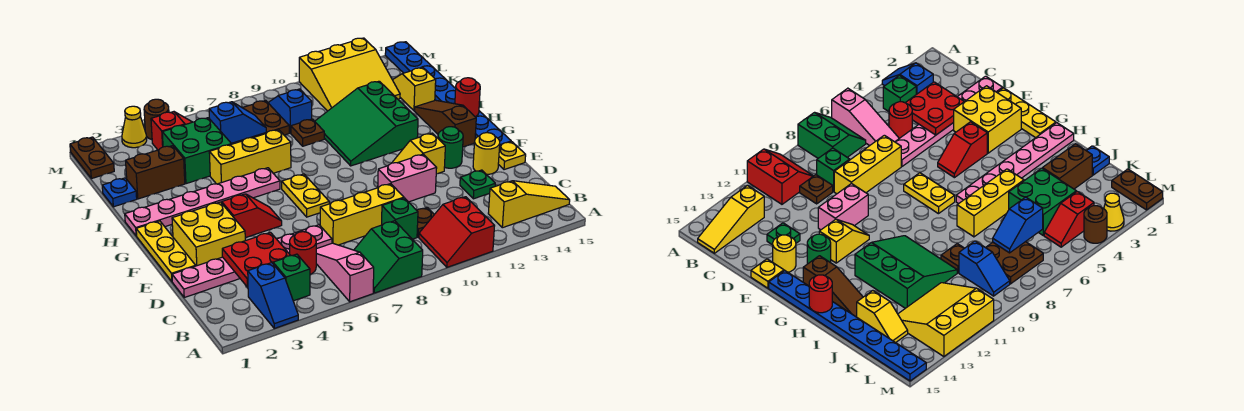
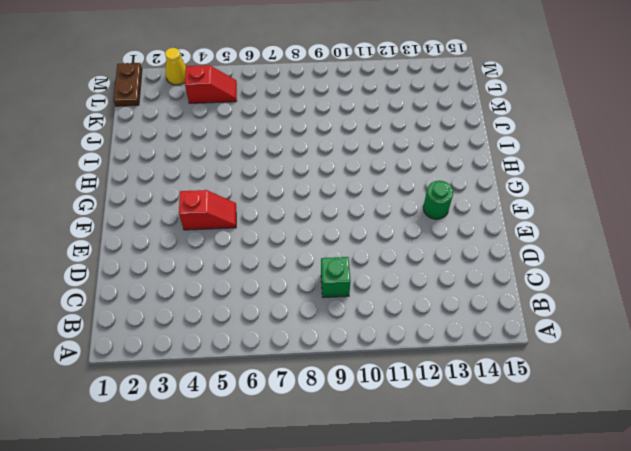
none -> blue 1x2 slope [248,263,298,328]
none -> pink 1x3 slope [316,243,374,302]
none -> green 2x2 slope [354,221,423,293]
none -> red 2x2 slope [419,197,494,267]

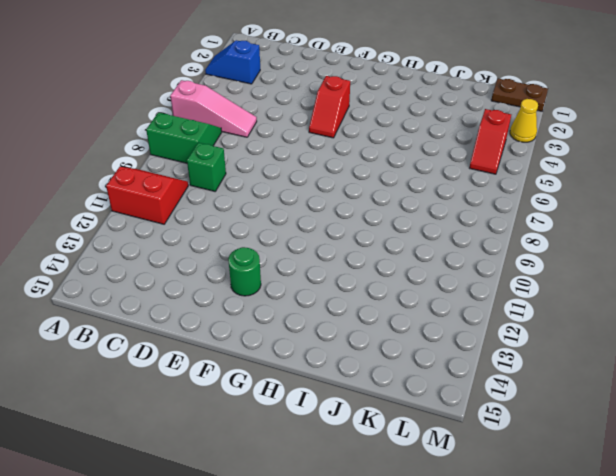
none -> green 1x1 brick [273,254,310,301]
none -> yellow 1x3 slope [488,181,570,228]
none -> red 1x1 round brick [290,232,316,274]
none -> brown 1x1 plate [417,207,434,237]

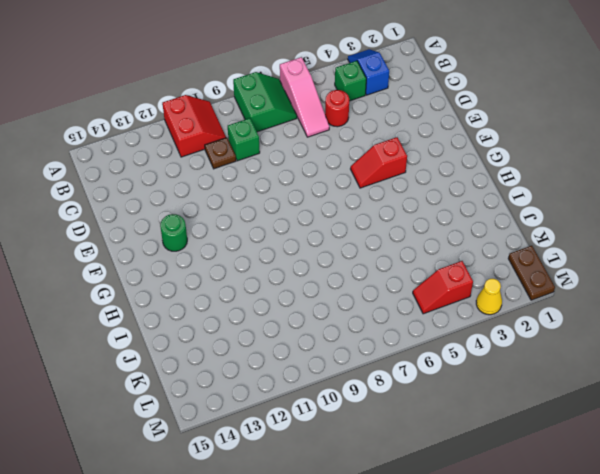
none -> yellow 1x3 slope [488,181,570,228]
none -> pink 1x6 plate [172,225,332,297]
none -> yellow 1x3 brick [320,184,404,245]
none -> green 1x1 plate [460,170,495,199]

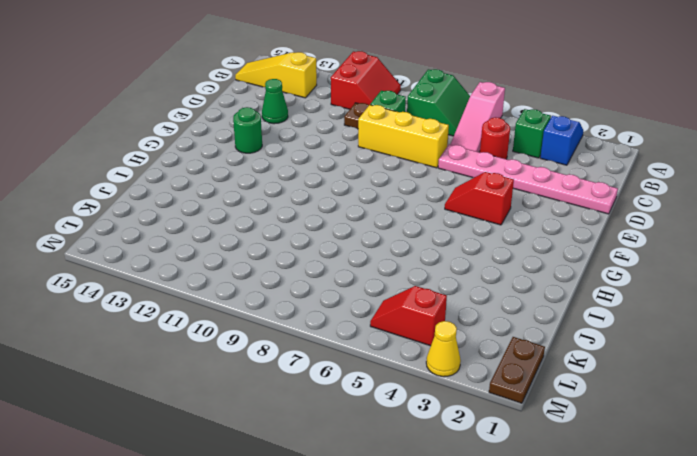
green 1x1 cone [262,79,288,124] -> green 1x1 plate [460,170,495,199]
none -> yellow 1x3 plate [136,221,196,281]
none -> yellow 2x2 brick [172,202,245,266]
none -> pink 1x2 brick [378,154,437,202]
none -> yellow 1x1 round brick [473,133,500,174]

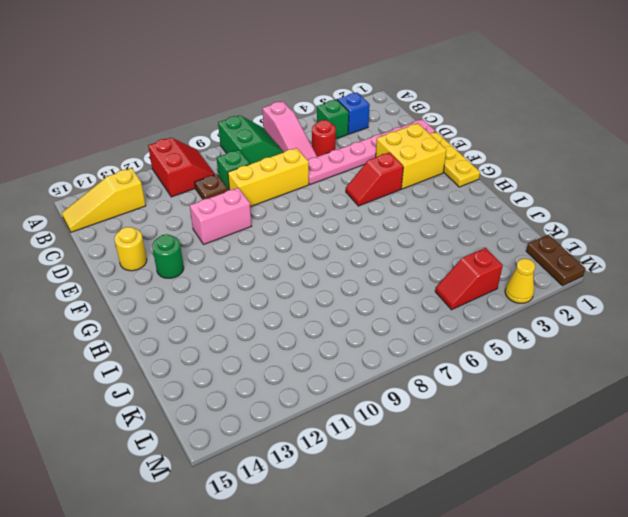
none -> green 1x1 plate [460,170,495,199]
none -> yellow 1x1 plate [498,142,526,170]
none -> yellow 1x2 plate [282,174,329,217]
none -> yellow 1x2 slope [392,133,445,174]

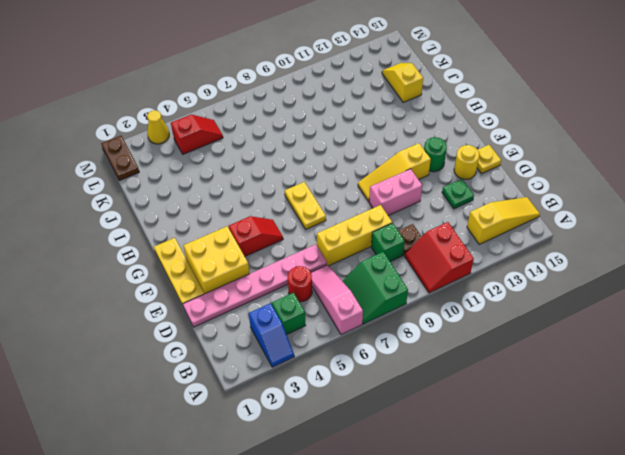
yellow 1x3 slope [358,143,431,201] -> yellow 1x2 slope [392,133,445,174]
none -> blue 1x8 plate [385,42,511,145]
none -> brown 1x3 slope [415,100,476,147]
none -> pink 1x6 plate [125,168,280,236]
none -> green 3x3 slope [315,81,418,166]

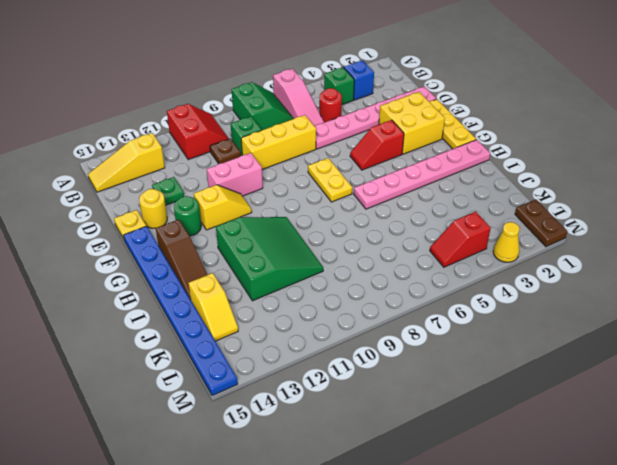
none -> yellow 1x3 brick [209,130,291,184]
none -> blue 1x1 plate [102,178,137,207]
none -> brown 1x2 brick [126,146,185,199]
none -> green 2x2 brick [162,118,231,184]

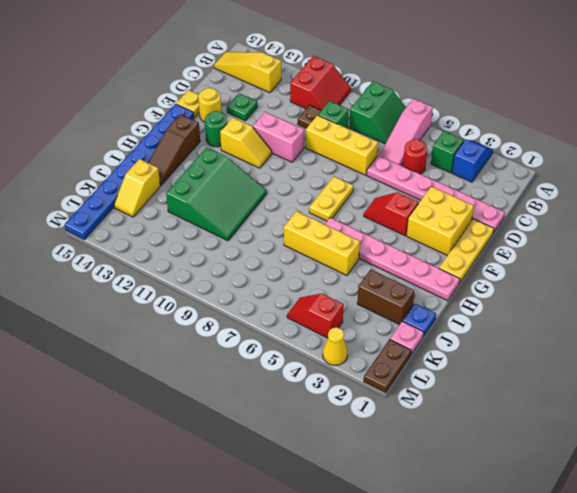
pink 1x1 plate [390,321,424,355] -> none
none -> green 2x2 brick [162,118,231,184]
none -> brown 1x1 plate [291,119,324,146]
none -> brown 2x2 plate [239,100,289,142]
none -> blue 1x2 slope [268,89,312,133]

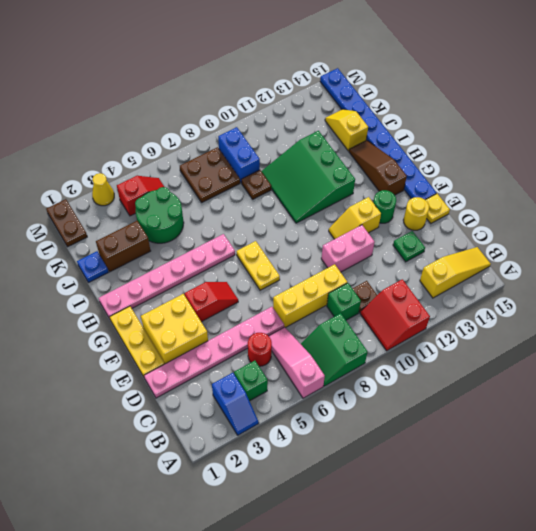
green 2x2 round brick [135,187,184,243] -> green 2x2 brick [162,118,231,184]
blue 1x2 brick [218,127,260,183] -> blue 1x2 slope [268,89,312,133]
none -> yellow 1x3 brick [209,130,291,184]
none -> yellow 3x3 slope [299,38,400,111]
none -> brown 1x1 round brick [144,99,169,140]
none -> red 2x2 plate [222,232,291,287]

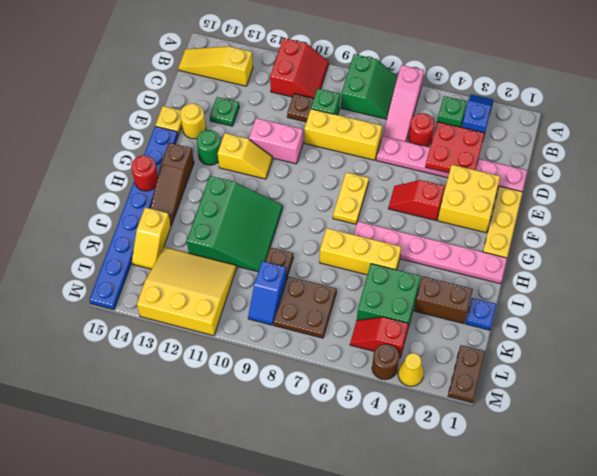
none -> blue 1x2 slope [209,102,266,143]

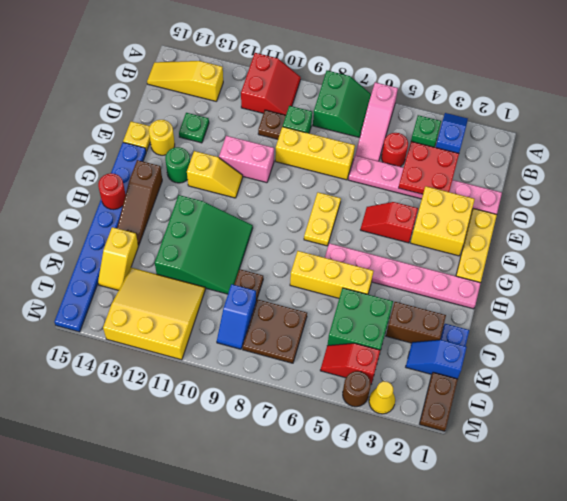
blue 1x2 slope [406,340,467,379] -> blue 1x2 slope moved to [209,102,266,143]

